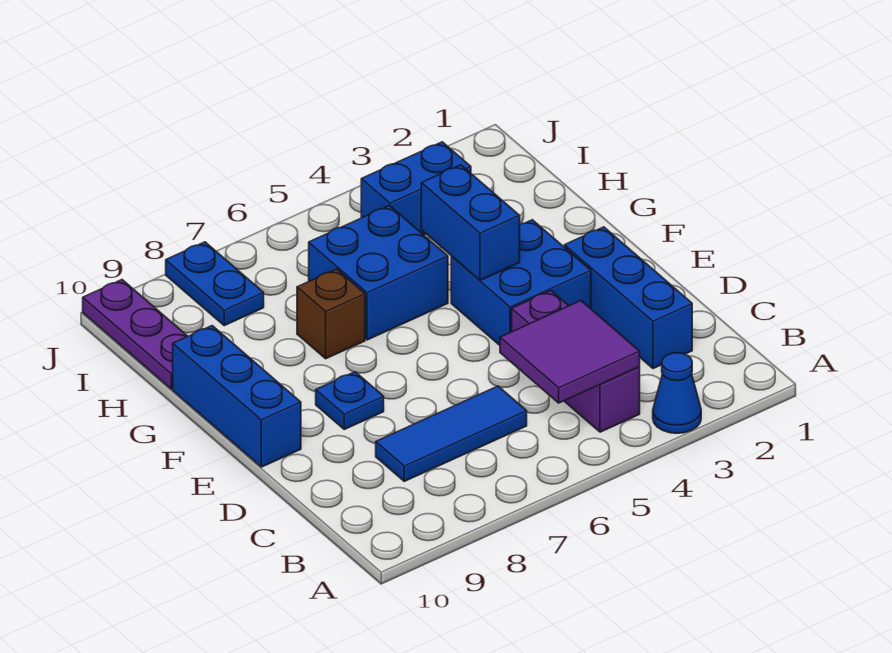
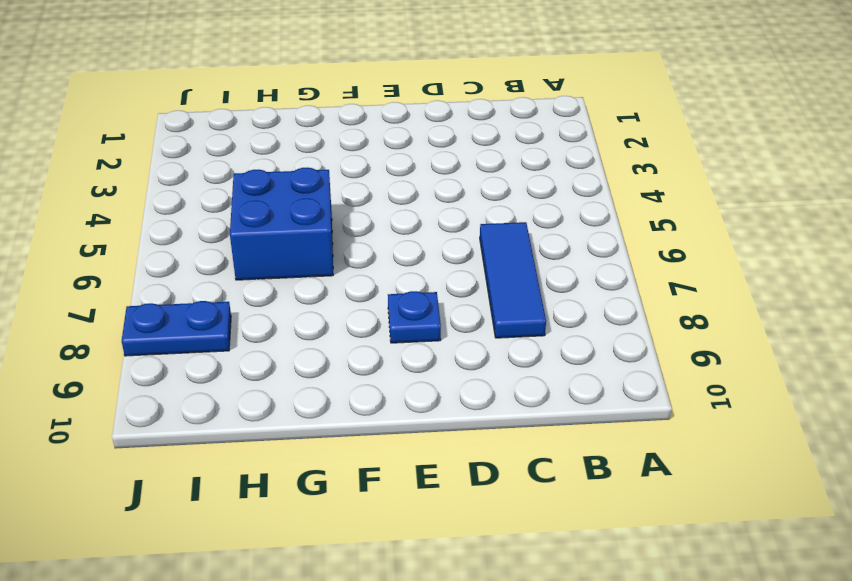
none -> blue 1x1 cone [653,353,701,433]
none -> purple 1x3 brick [512,291,640,432]
none -> blue 1x3 brick [564,227,692,369]

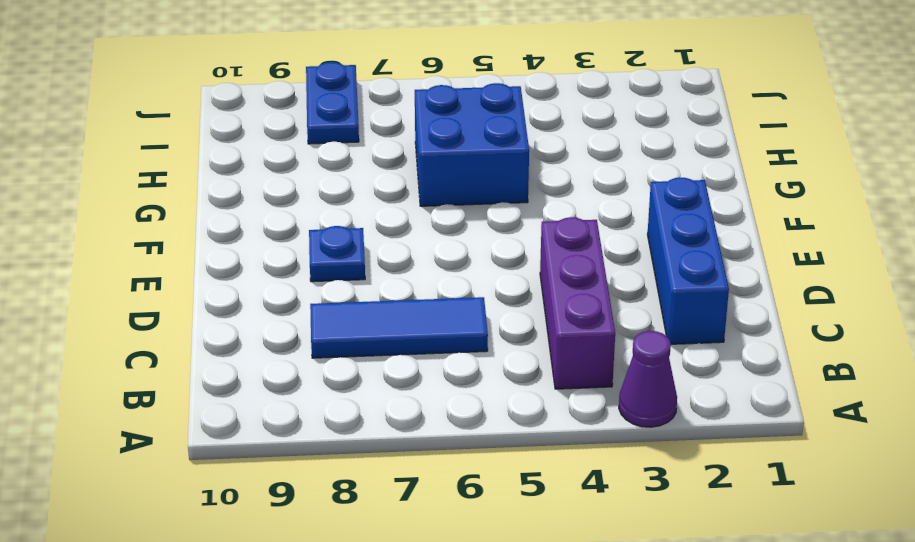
purple 1x1 cone [619,331,677,427] -> blue 1x1 cone [653,353,701,433]
none -> blue 2x2 brick [451,220,591,345]
none -> blue 1x3 brick [173,326,301,467]
none -> brown 1x1 brick [297,269,365,359]

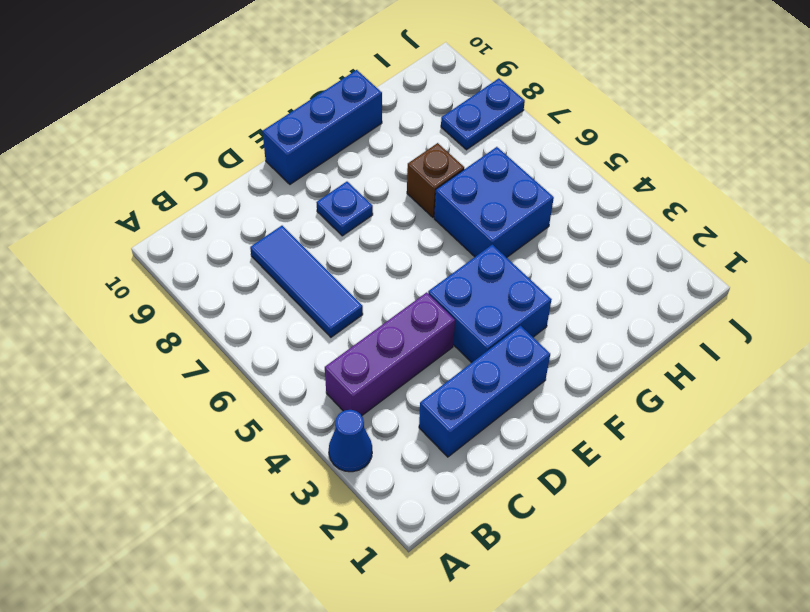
none -> purple 1x3 plate [83,280,188,389]
none -> blue 1x2 brick [361,142,471,235]
none -> purple 2x2 tile [500,301,640,403]

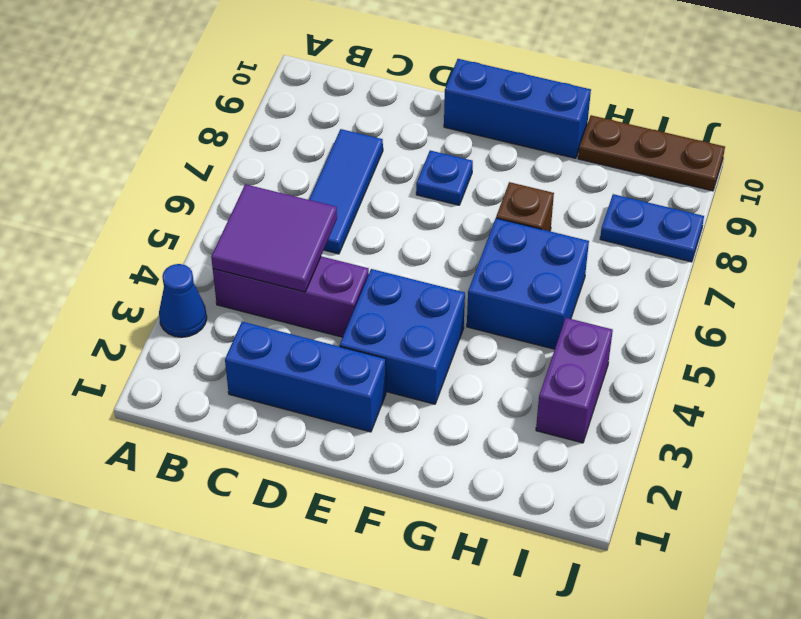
brown 1x3 plate [578,115,725,191] -> purple 1x3 plate [83,280,188,389]
purple 1x2 brick [536,318,613,443] -> blue 1x2 brick [361,142,471,235]
none -> blue 1x2 brick [421,165,520,280]

